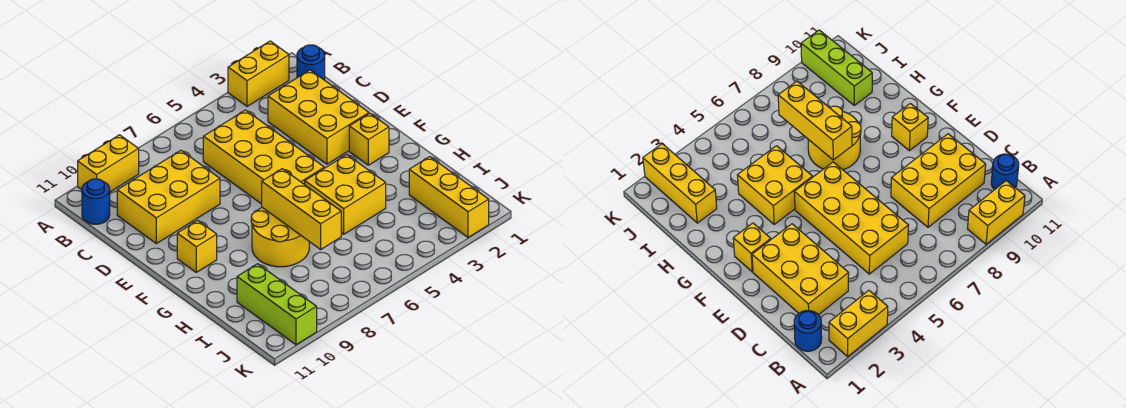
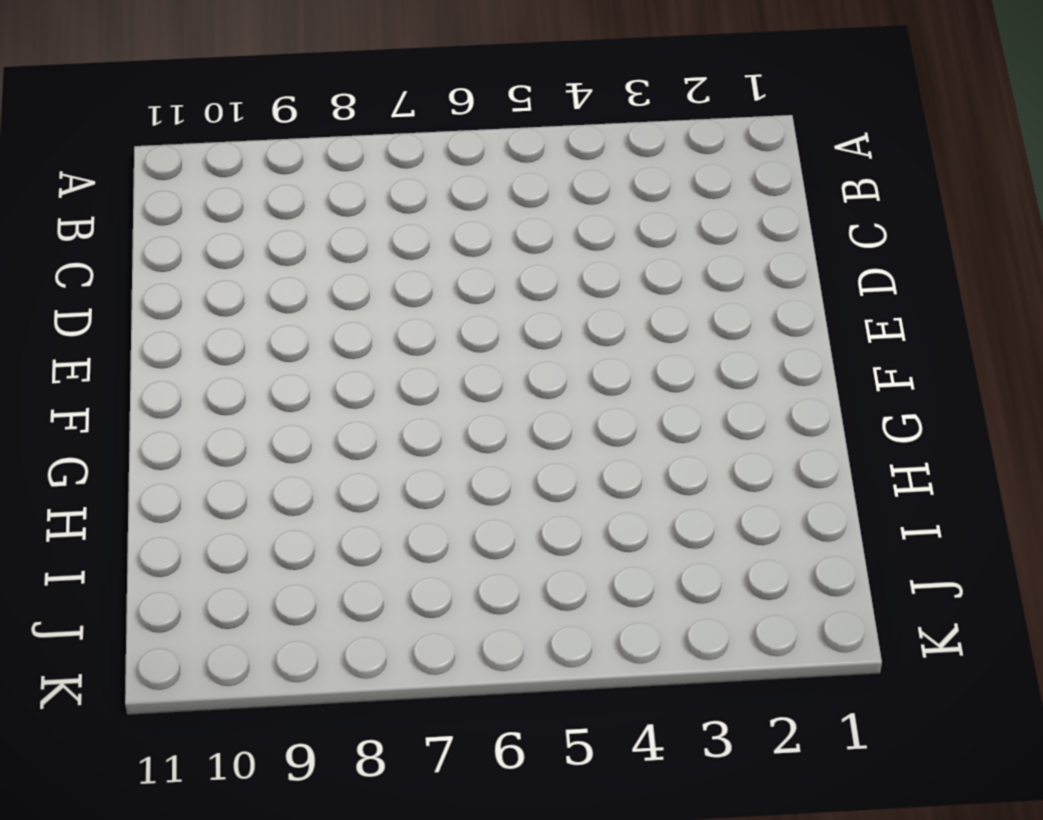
none -> yellow 1x2 brick [228,41,289,106]
none -> yellow 1x2 brick [78,135,139,192]
none -> blue 1x1 round brick [297,45,325,80]

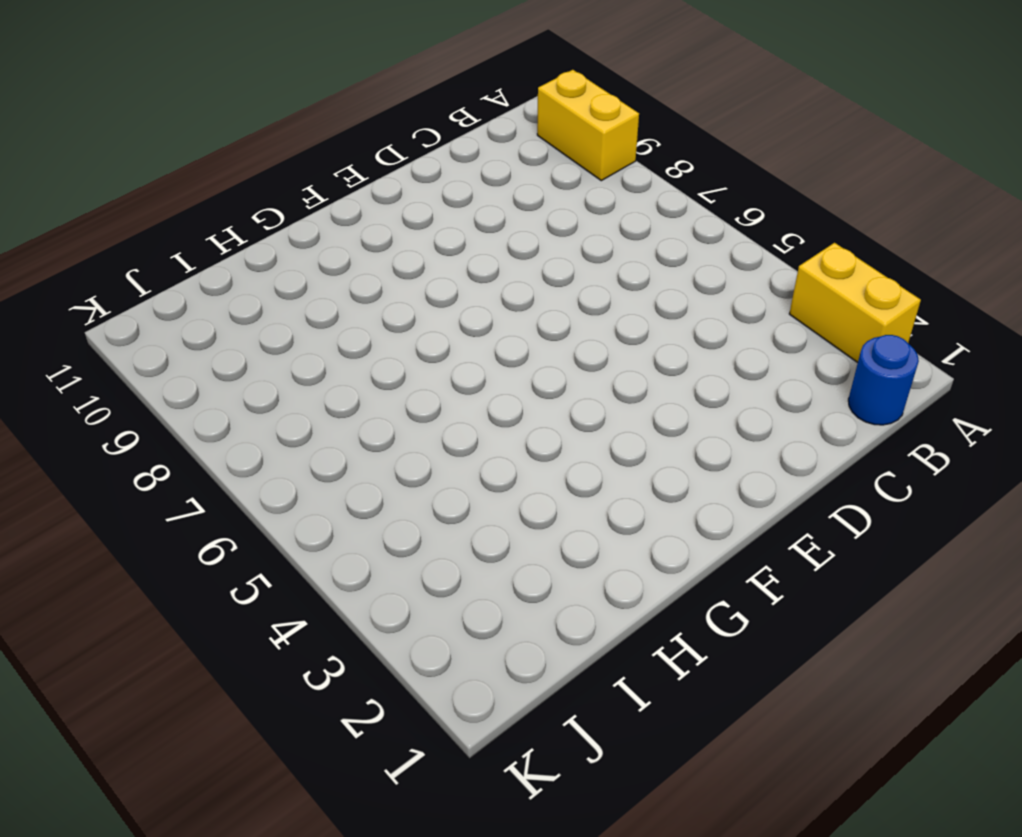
none -> blue 1x1 round brick [82,179,110,224]
none -> yellow 2x3 brick [268,70,369,164]
none -> yellow 2x4 brick [203,110,324,204]

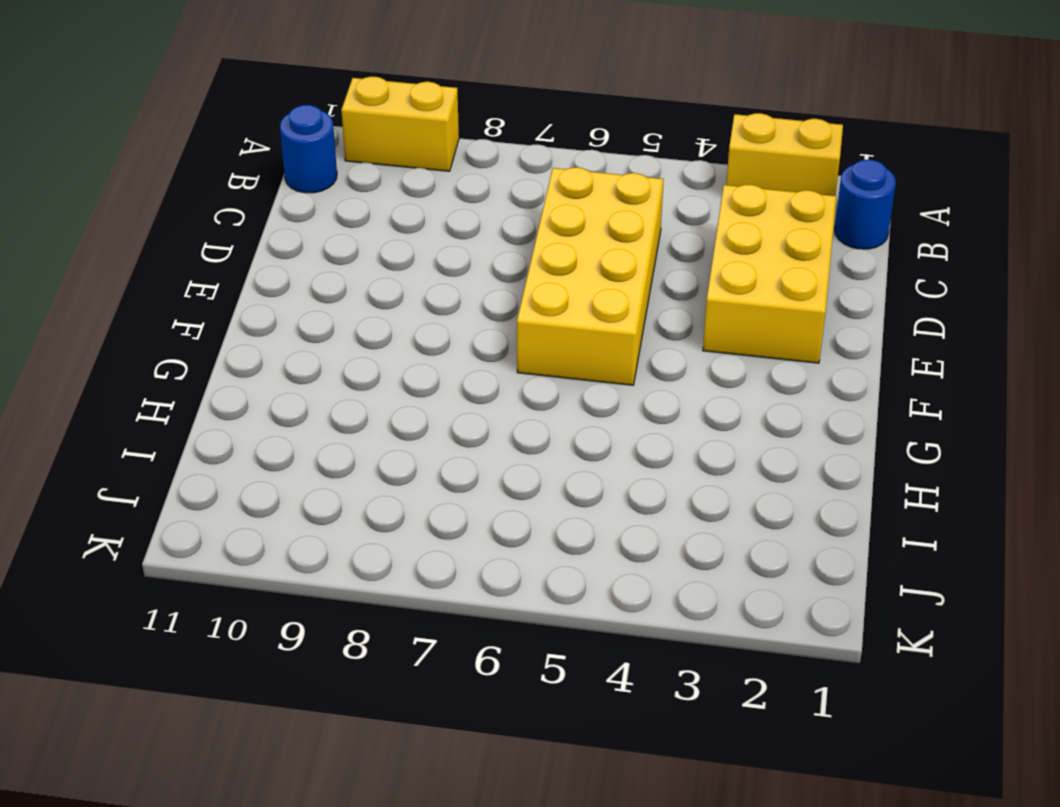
none -> yellow 2x3 brick [117,150,220,244]
none -> yellow 1x1 brick [349,113,389,165]
none -> yellow 1x1 brick [177,221,217,272]

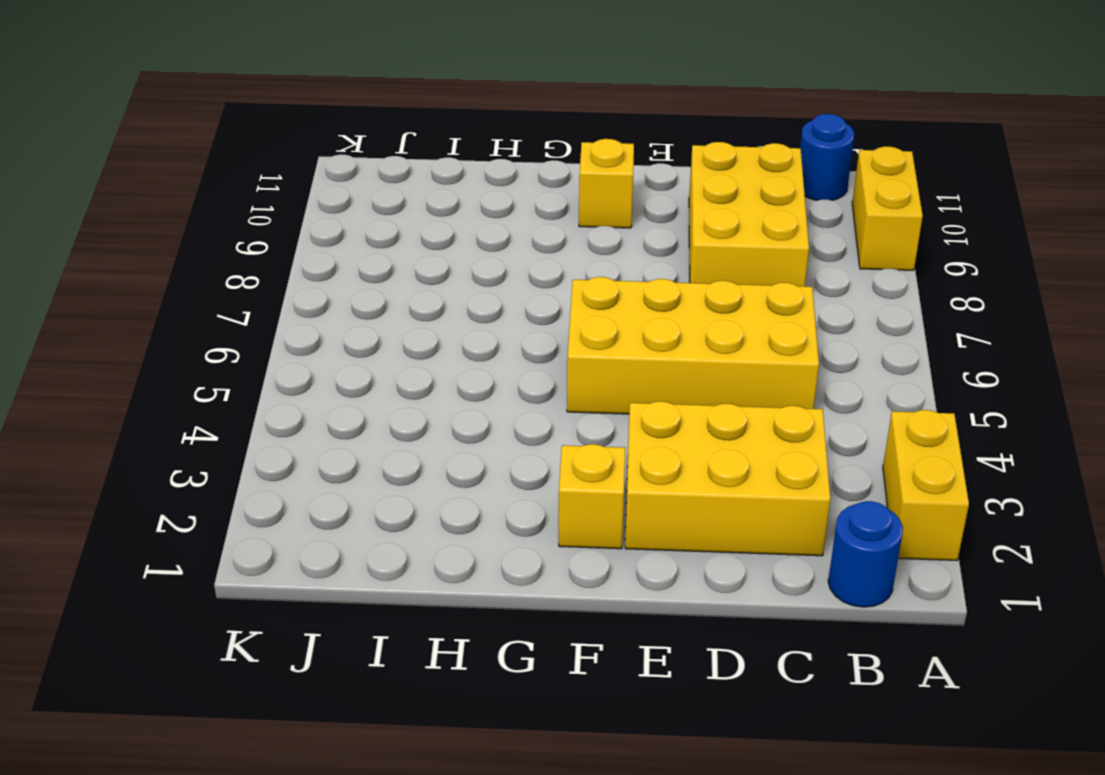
none -> yellow 2x2 brick [305,155,386,234]
none -> yellow 2x2 round brick [251,208,309,267]
none -> yellow 1x3 brick [409,157,489,238]

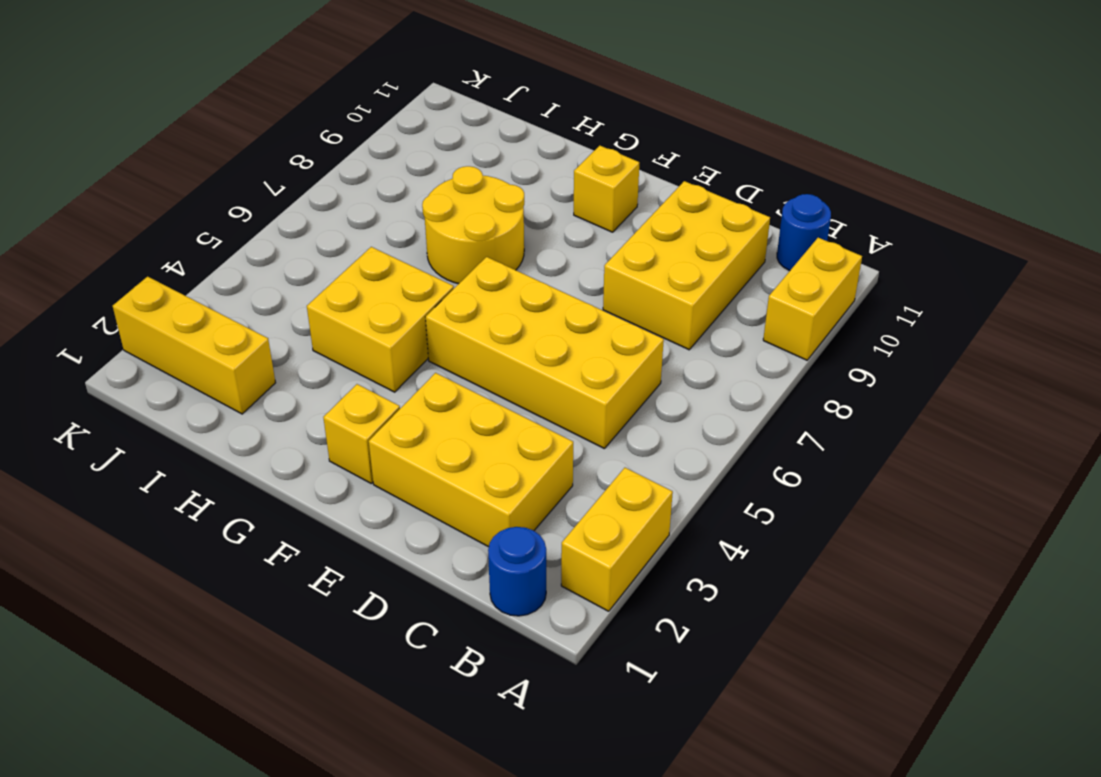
none -> lime 1x3 brick [237,264,317,345]
none -> yellow 1x3 brick [262,169,341,249]

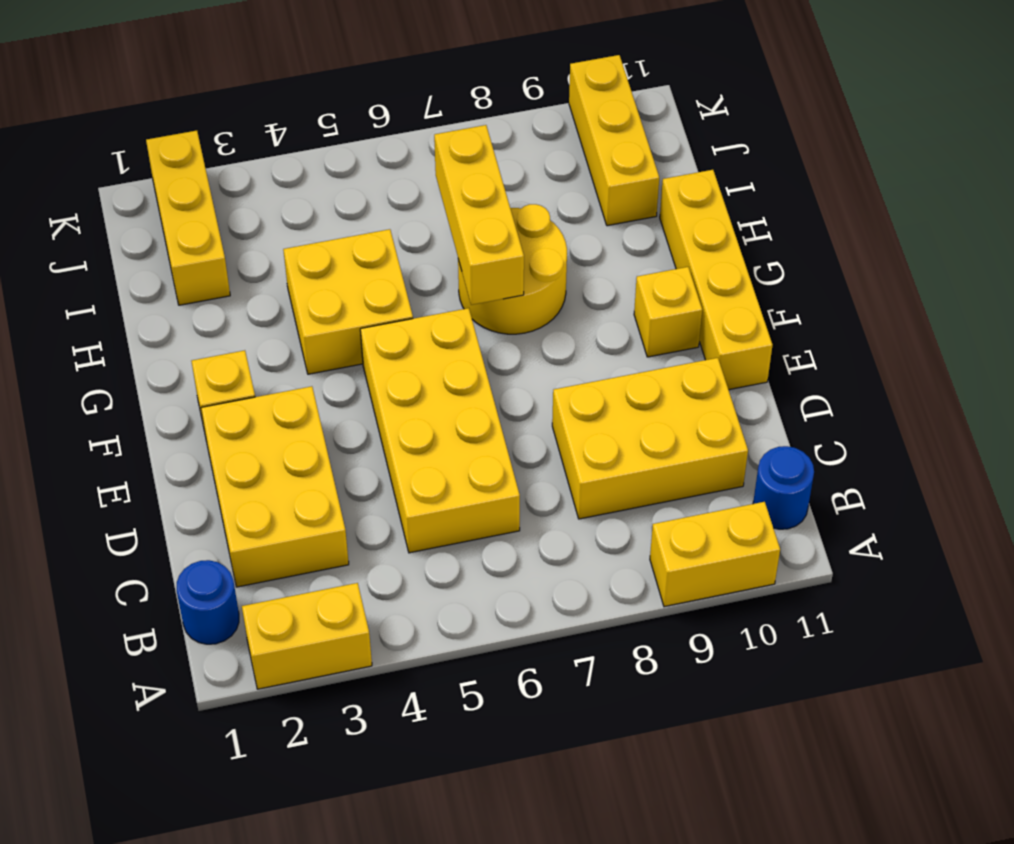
yellow 1x4 brick [660,170,773,390] -> none
yellow 1x3 brick [569,55,659,226] -> lime 1x3 brick [237,264,317,345]

